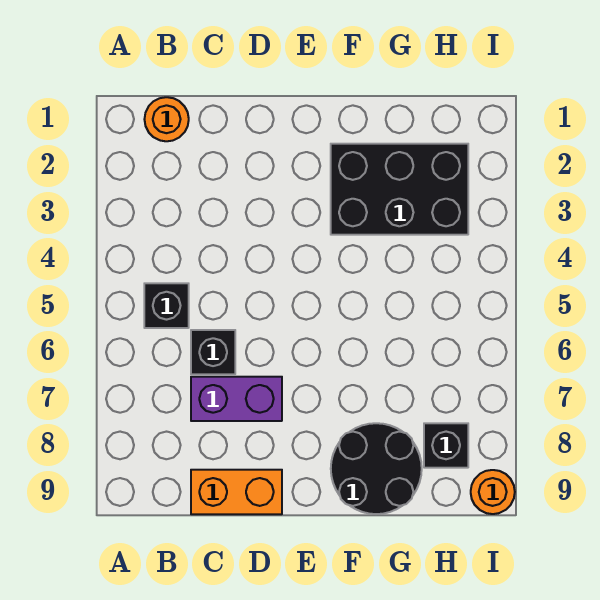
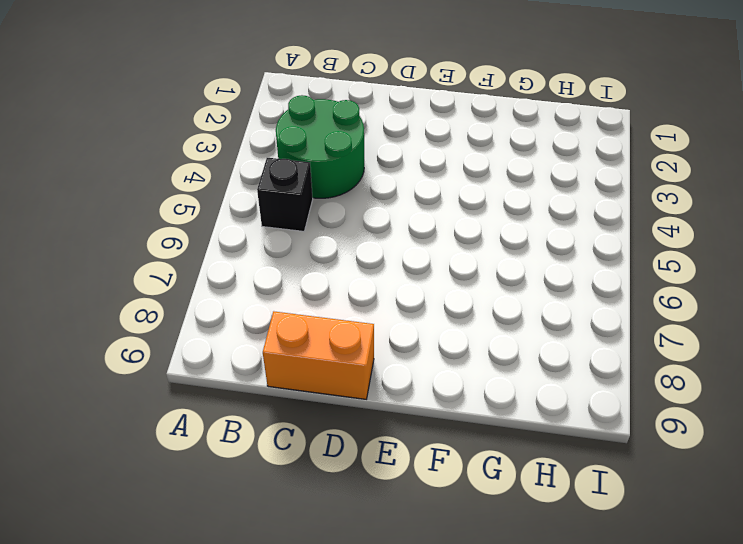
green 2x2 round brick [276,95,364,198] -> none
none -> orange 1x1 round brick [144,97,189,141]
none -> black 1x1 brick [191,330,235,374]

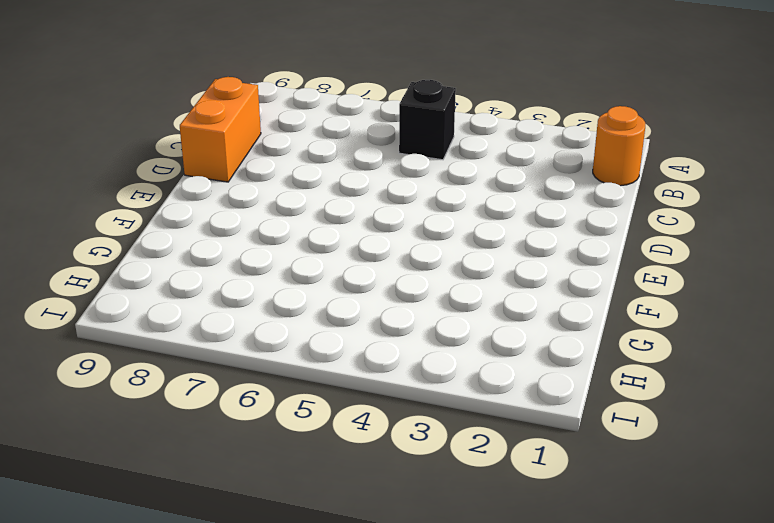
none -> black 1x1 brick [191,330,235,374]
none -> purple 1x2 brick [191,377,282,421]

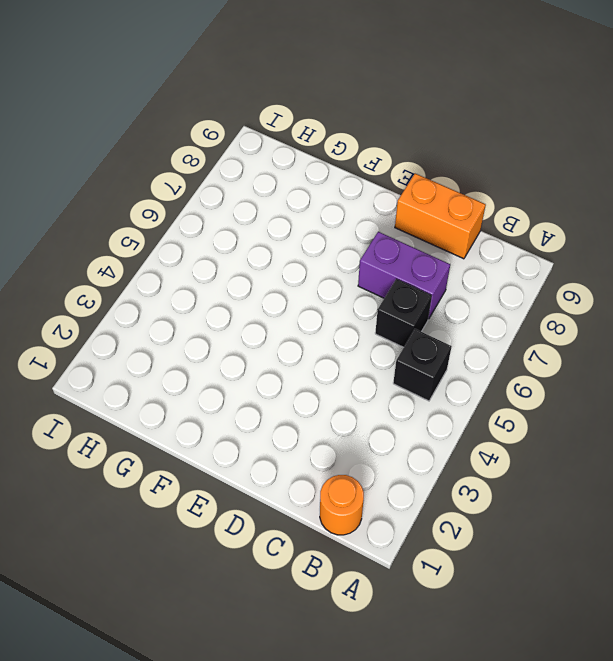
none -> black 2x3 brick [331,144,468,235]
none -> black 2x2 round brick [331,423,422,514]

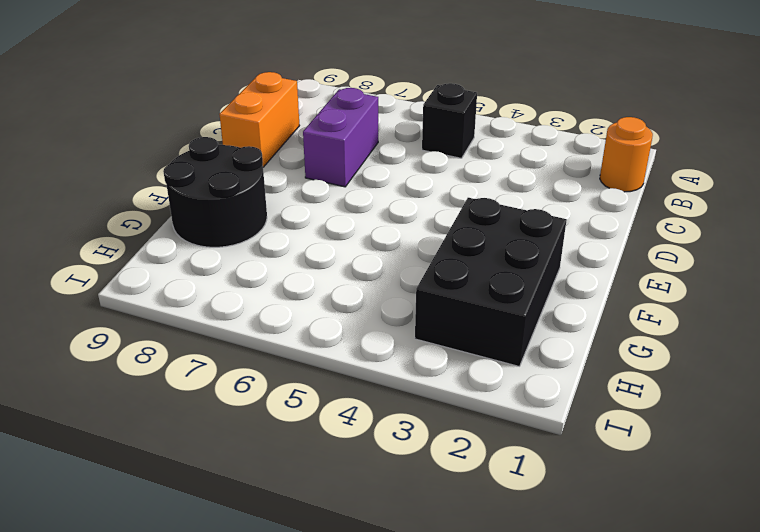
none -> black 1x1 brick [191,330,235,374]
none -> black 1x1 brick [424,423,468,468]

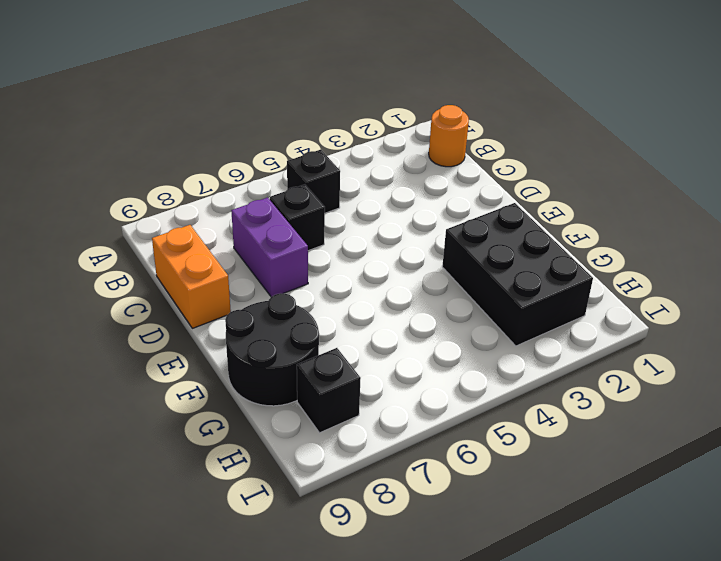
none -> orange 1x1 round brick [471,470,515,514]

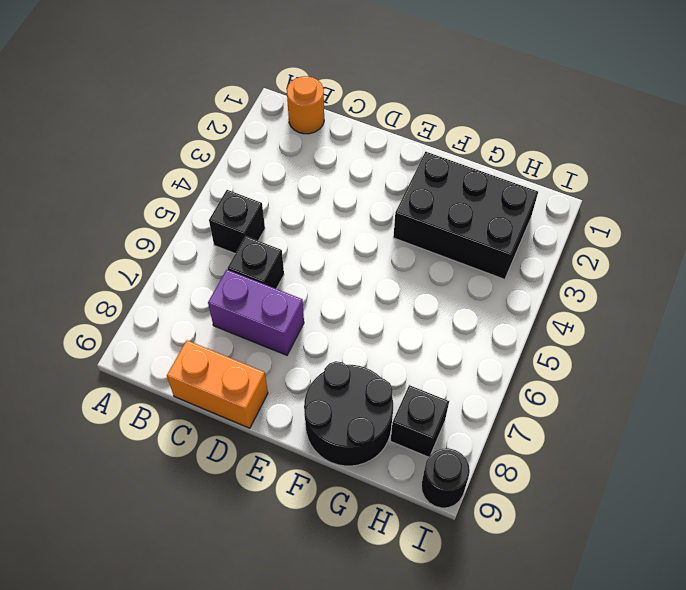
black 1x1 round brick [421,448,470,508] -> orange 1x1 round brick [471,470,515,514]

